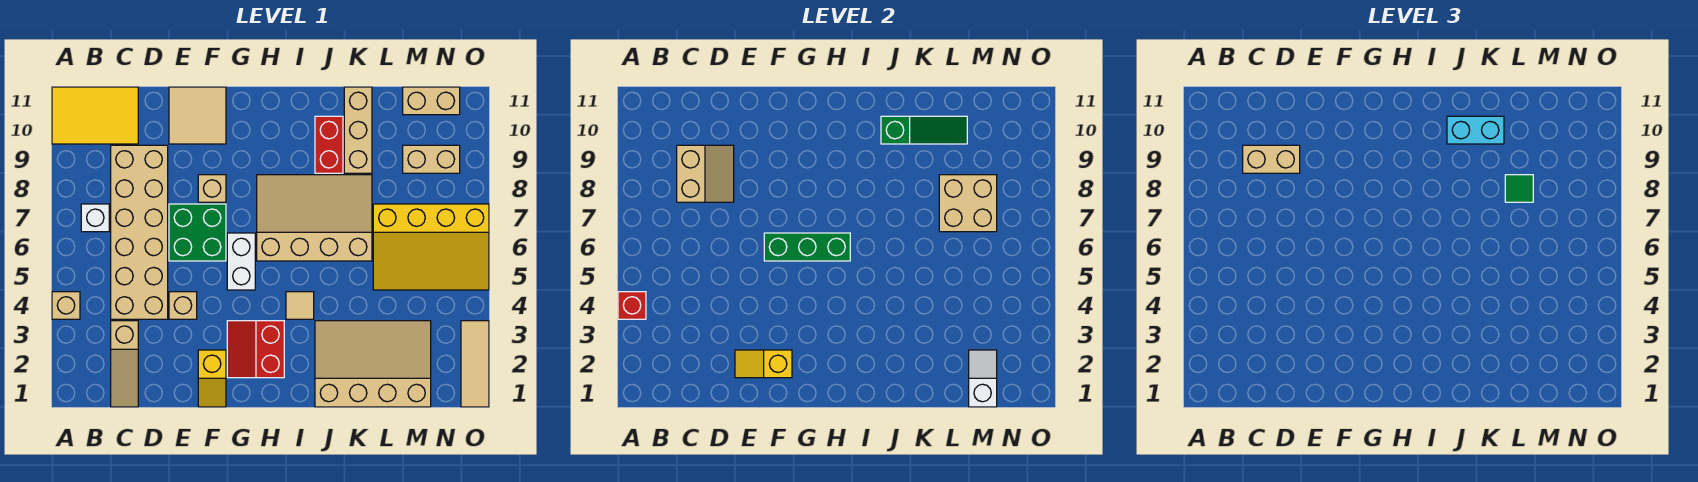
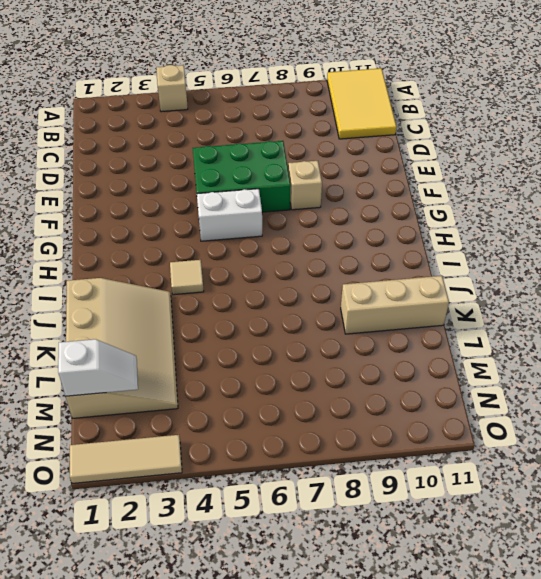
green 2x3 brick [193,141,291,212] -> green 2x2 brick [169,204,226,261]
none -> white 1x1 brick [81,204,109,232]
none -> tan 1x3 slope [111,321,138,407]
none -> tan 2x6 brick [111,145,168,319]
none -> tan 1x1 brick [169,292,197,319]

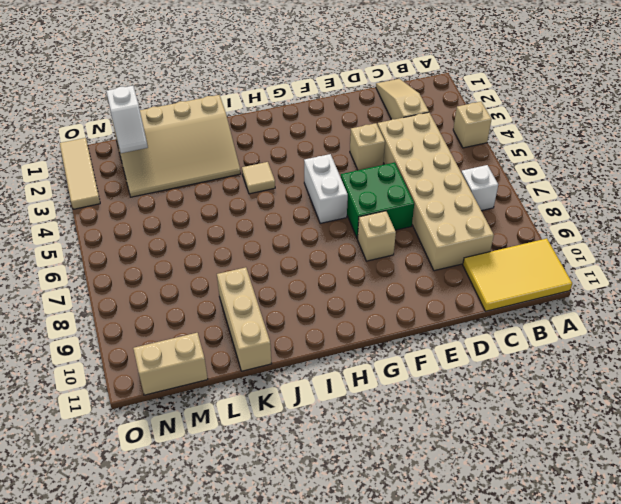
none -> tan 2x2 tile [169,87,226,144]
none -> yellow 1x2 slope [198,350,226,407]
none -> red 2x2 slope [227,321,284,378]
none -> tan 3x4 slope [257,175,372,261]

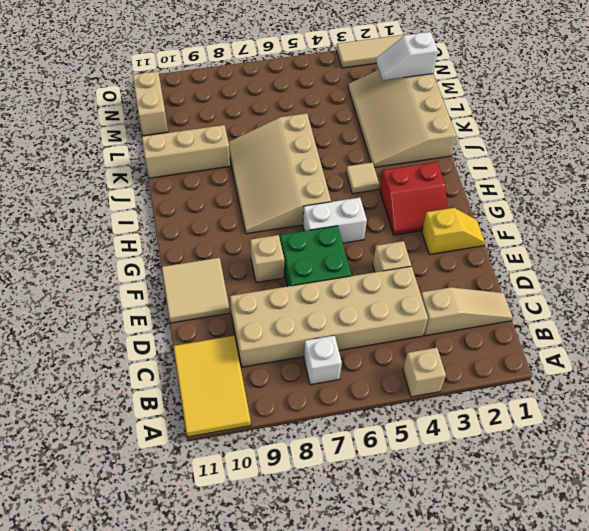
none -> red 1x2 brick [315,116,343,173]
none -> yellow 3x4 slope [373,204,489,290]
none -> tan 1x2 brick [403,145,460,173]
none -> red 1x1 brick [618,292,646,319]

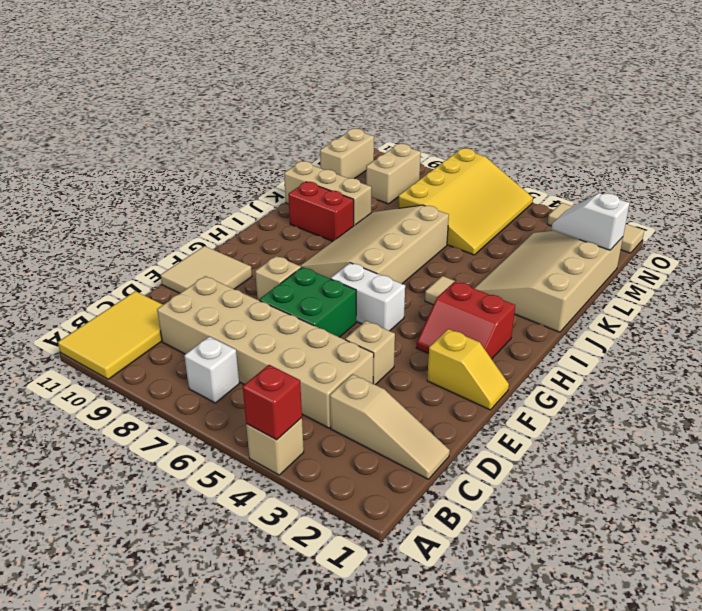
none -> tan 2x2 slope [677,145,734,202]
none -> yellow 1x2 slope [735,350,792,378]
none -> green 1x3 brick [764,233,850,261]
none -> green 1x3 slope [881,116,967,144]

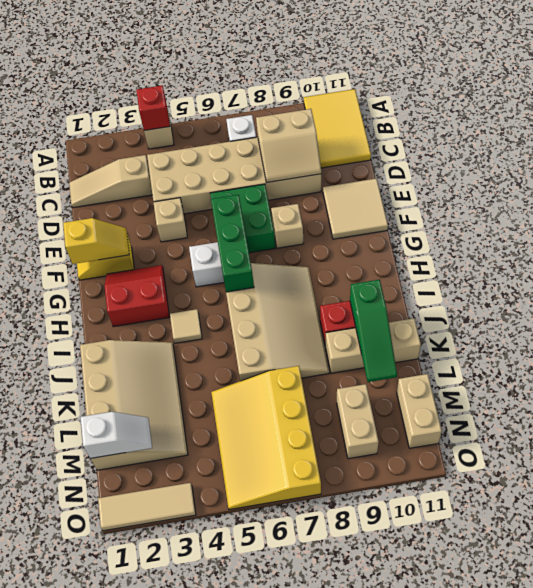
yellow 1x2 slope [63,218,129,264] -> yellow 1x2 slope turned to [735,350,792,378]
none -> tan 2x2 brick [939,175,997,232]
none -> tan 1x2 brick [1243,145,1300,173]
none -> cyan 1x2 brick [1447,116,1504,144]
none -> green 1x1 tile [1505,175,1533,202]

